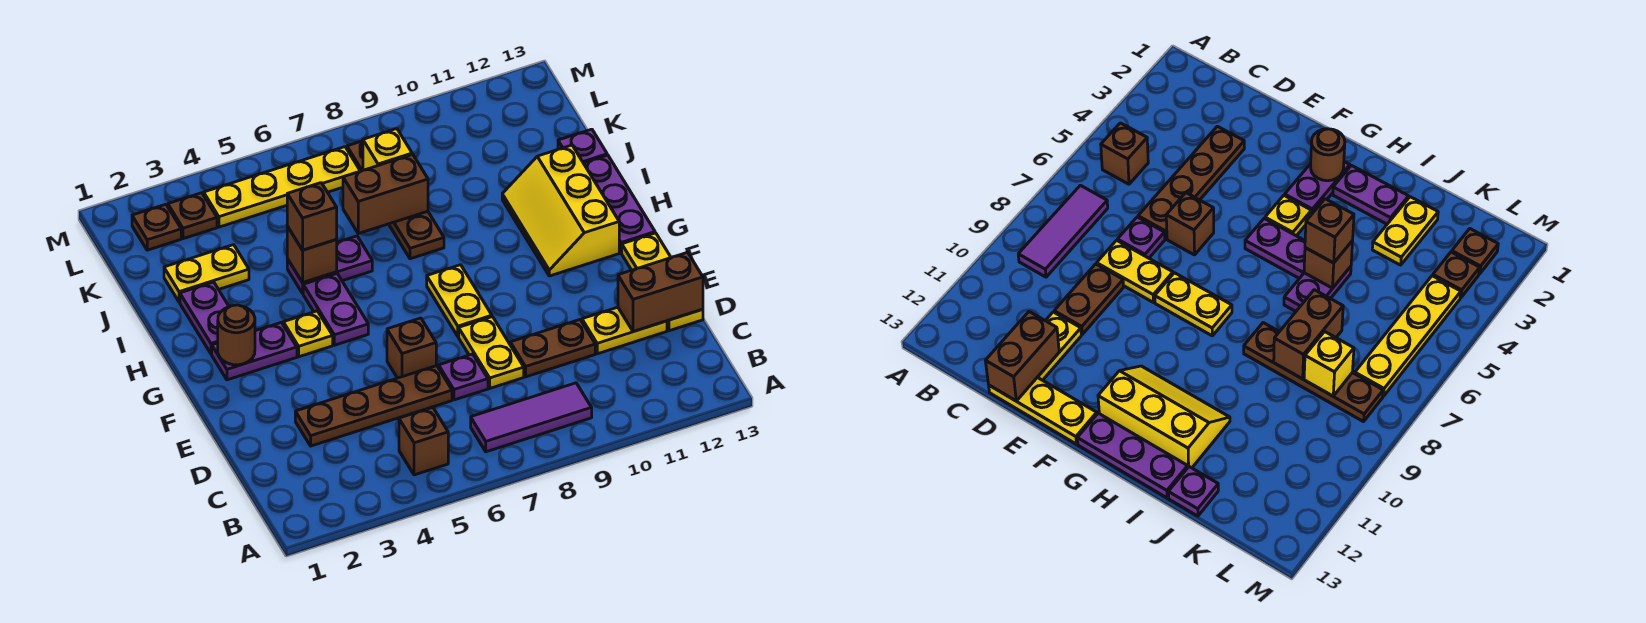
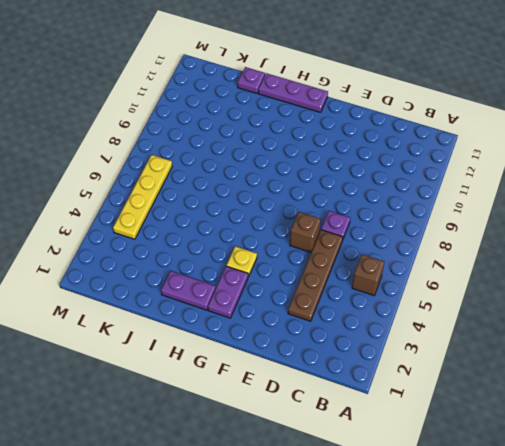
none -> purple 1x3 tile [471,383,592,452]
none -> yellow 1x2 plate [459,317,524,388]
none -> brown 1x2 plate [510,320,595,377]

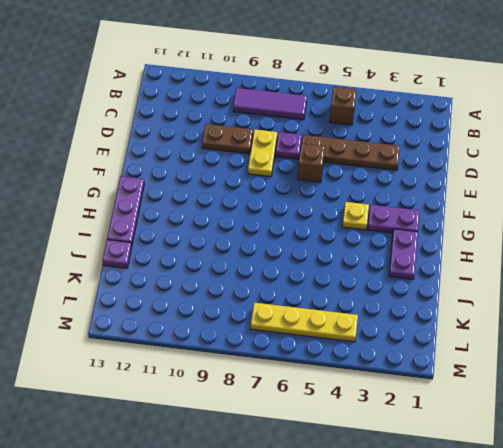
none -> yellow 1x2 plate [582,307,667,354]
none -> yellow 1x3 plate [622,233,703,331]
none -> yellow 1x2 plate [427,265,492,337]

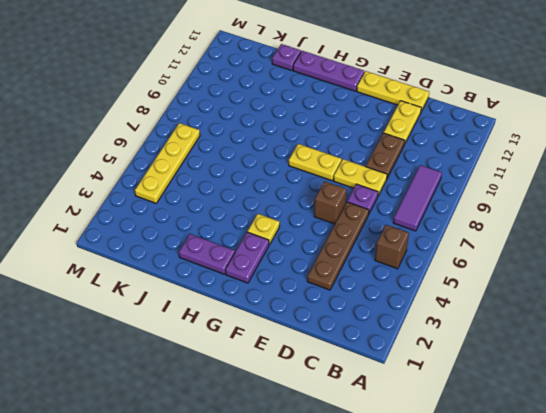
none -> purple 1x2 plate [303,274,368,345]
none -> yellow 2x3 slope [502,145,619,276]
none -> purple 1x2 plate [287,236,372,293]

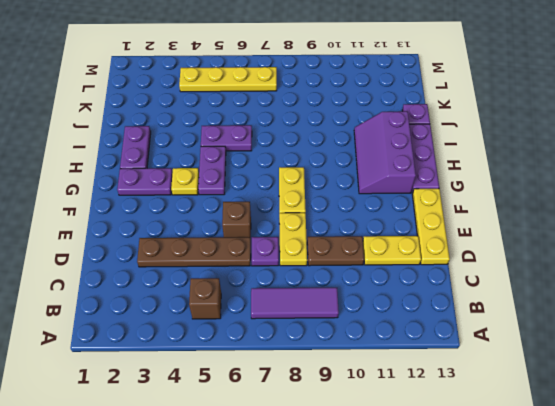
purple 2x3 slope [354,111,416,194] -> yellow 2x3 slope [502,145,619,276]
none -> brown 1x4 plate [347,141,444,259]
none -> yellow 1x2 plate [164,245,249,302]
none -> brown 1x1 plate [132,204,181,250]

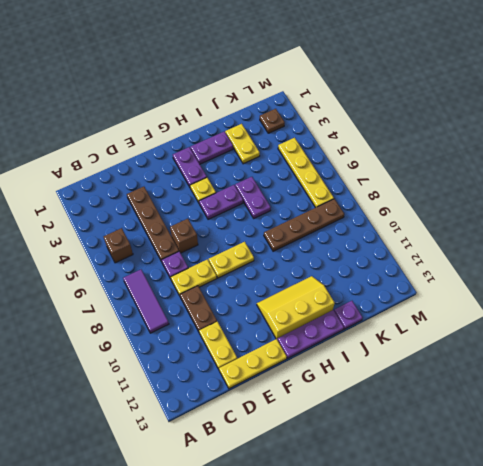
none -> brown 1x1 plate [168,193,217,239]
none -> brown 1x2 brick [618,252,703,332]
none -> brown 1x1 round brick [218,305,255,365]

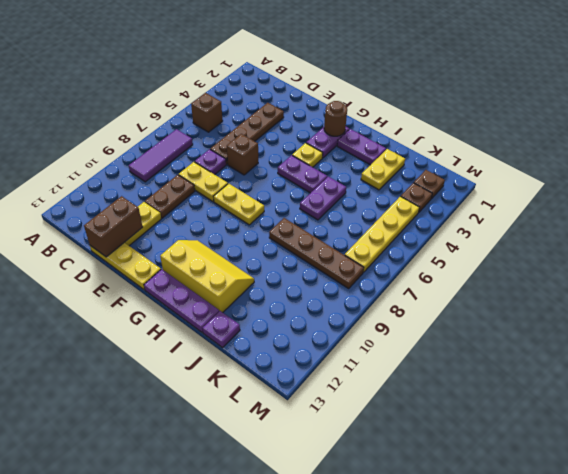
none -> brown 1x1 brick [287,226,337,283]
none -> brown 1x2 brick [343,154,428,234]
none -> yellow 1x1 brick [363,129,412,170]

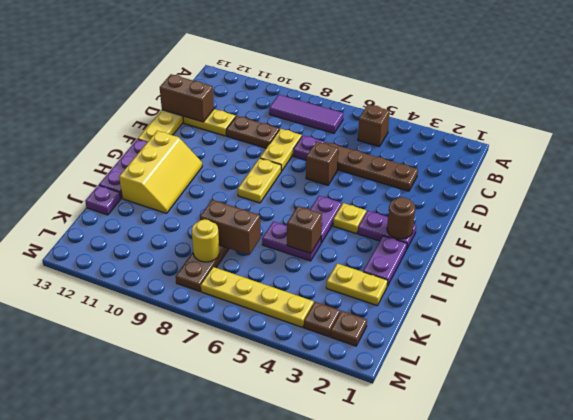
yellow 1x1 round brick [192,219,219,262] -> yellow 1x1 brick [363,129,412,170]
none -> brown 1x1 brick [287,183,337,250]

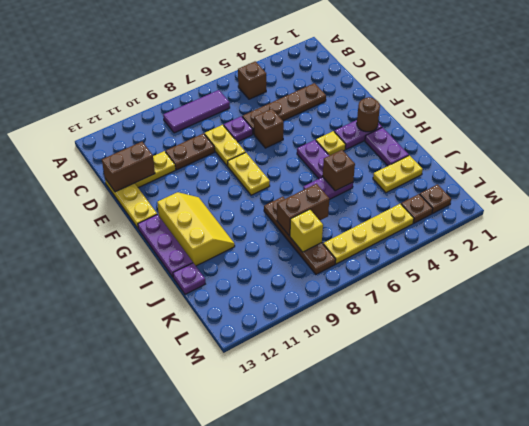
none -> brown 1x1 brick [287,183,337,250]

